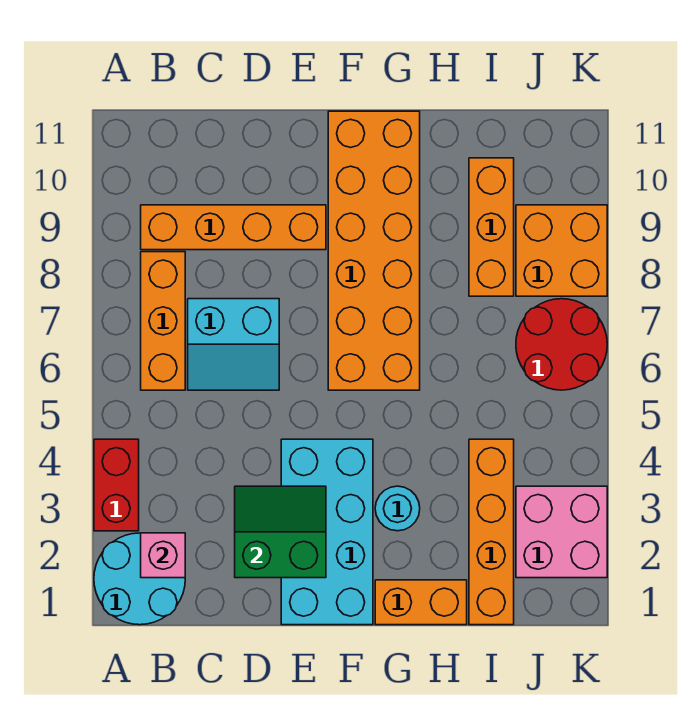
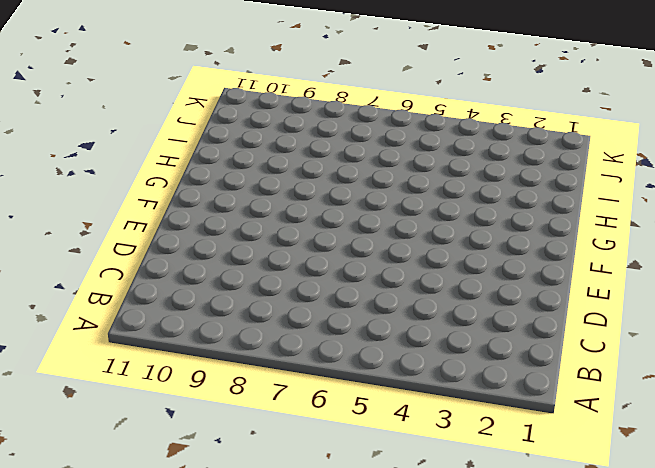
none -> cyan 2x2 round brick [94,533,185,625]
none -> red 1x2 brick [94,439,139,531]
none -> orange 1x3 brick [141,252,185,390]

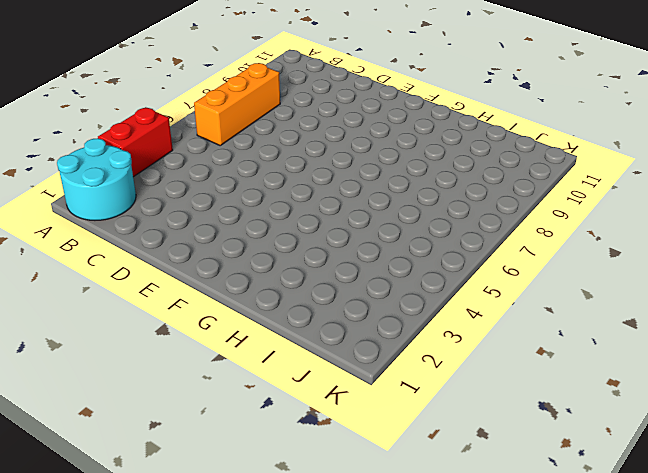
none -> orange 1x4 brick [141,205,326,250]
none -> cyan 2x2 slope [188,299,279,390]
none -> cyan 2x4 brick [281,439,373,625]

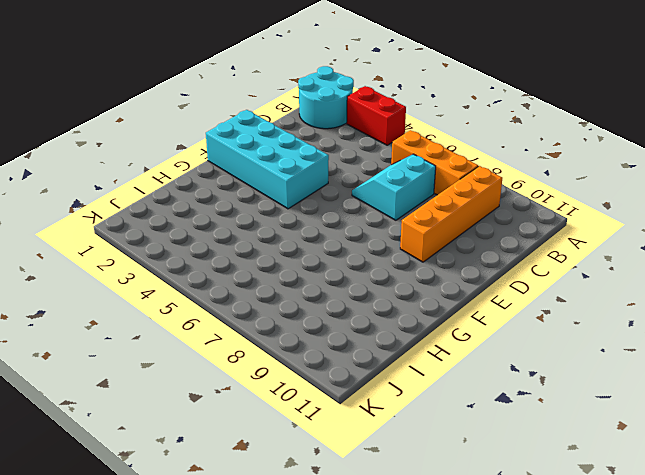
none -> orange 2x6 brick [328,111,420,390]
none -> orange 1x2 brick [375,580,467,625]
none -> cyan 1x1 round brick [375,486,420,531]

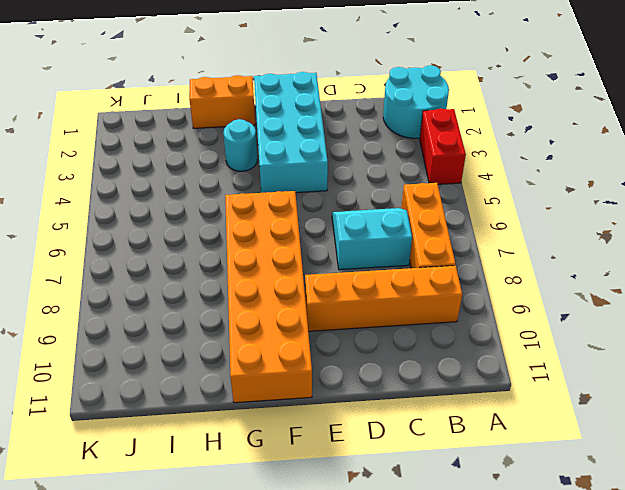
none -> orange 1x4 brick [469,439,514,625]
none -> orange 1x3 brick [469,158,514,296]
none -> pink 2x2 brick [516,486,607,578]

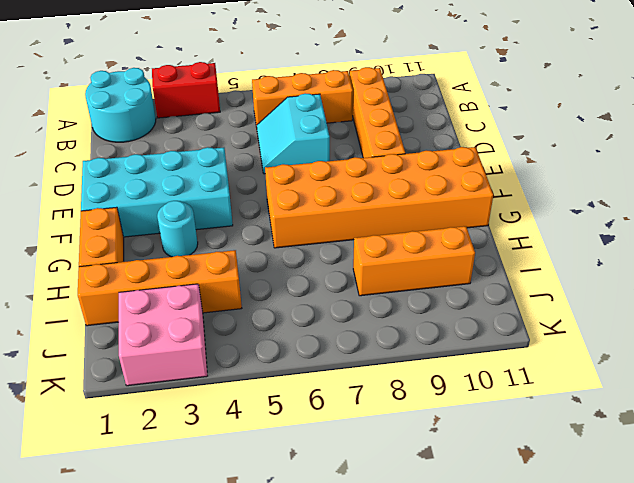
none -> red 2x2 round brick [516,299,607,390]
none -> orange 2x2 brick [516,205,607,296]
none -> pink 1x1 brick [141,533,185,578]

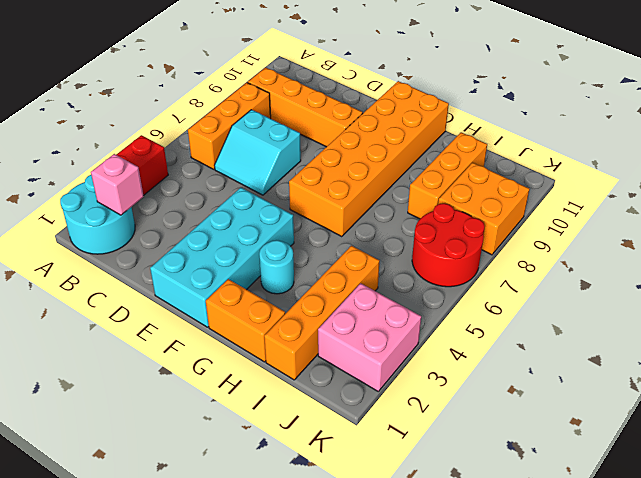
none -> green 2x2 slope [235,486,326,578]

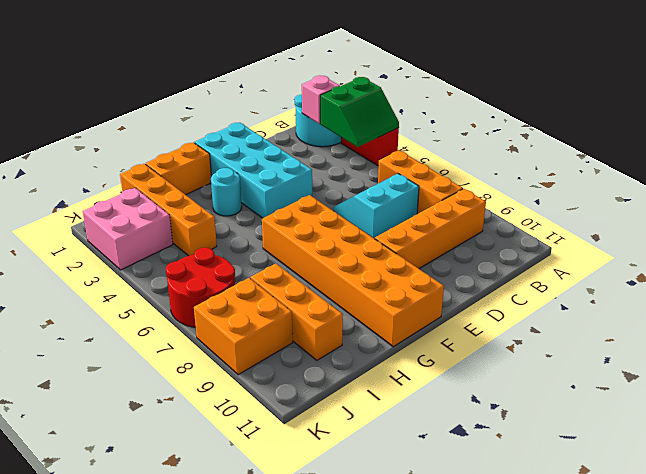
green 2x2 slope [320,77,399,147] -> green 2x2 slope moved to [235,486,326,578]

